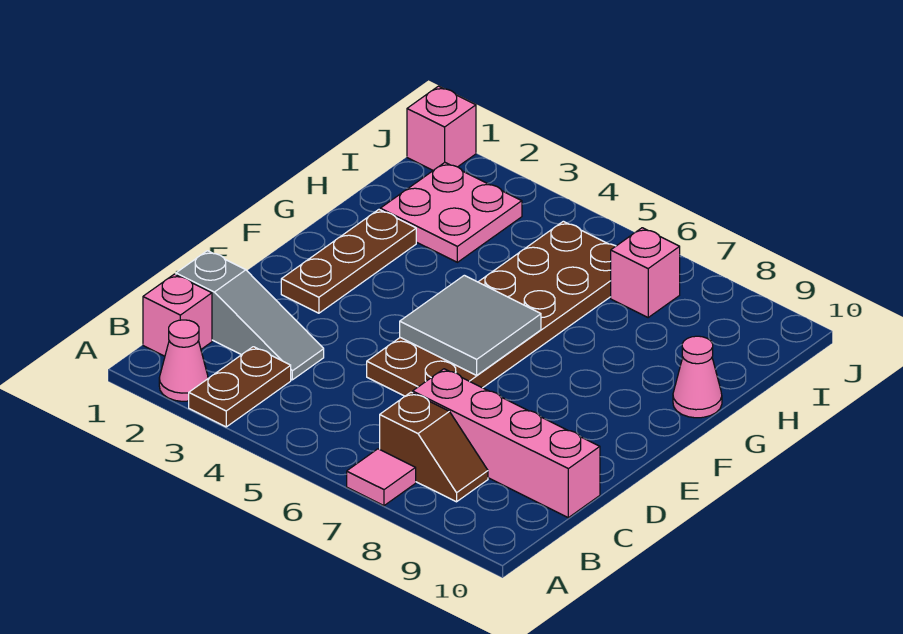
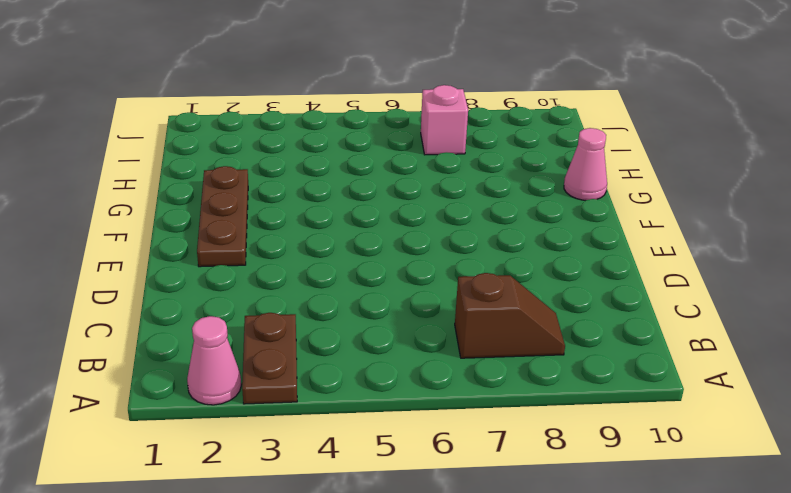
none -> pink 1x1 tile [347,449,416,506]
none -> pink 1x1 brick [143,274,212,356]
none -> grey 1x3 slope [176,251,324,380]

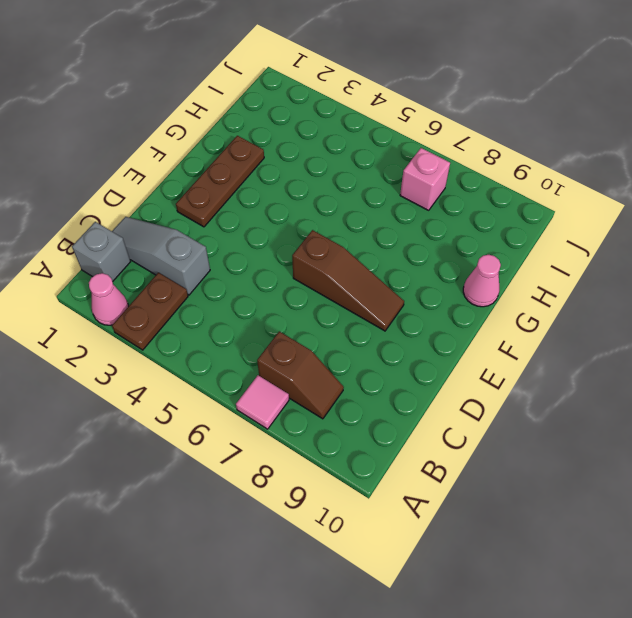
grey 1x1 brick [72,222,131,282] -> pink 1x1 brick [143,274,212,356]
grey 1x3 slope [112,217,210,295] -> grey 1x3 slope turned to [176,251,324,380]
brown 1x3 slope [292,230,404,331] -> brown 2x6 plate [367,221,616,396]
none -> pink 1x4 brick [413,369,600,518]
none -> pink 2x2 plate [380,163,522,262]
none -> pink 1x1 brick [407,86,476,170]

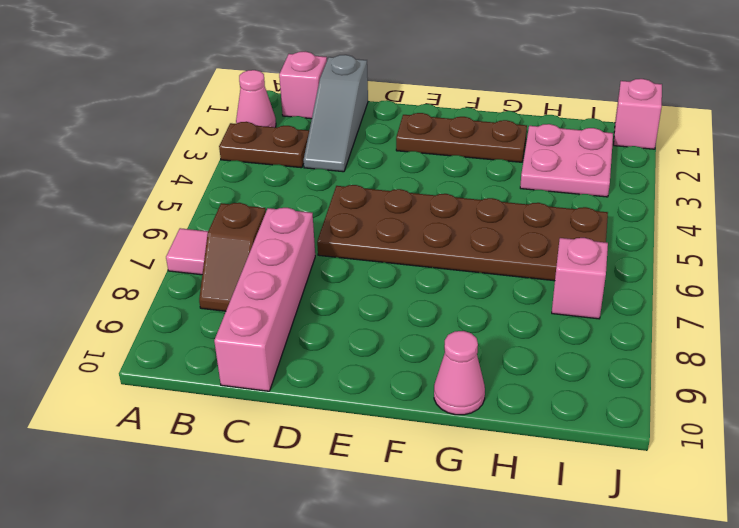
none -> grey 2x2 tile [400,275,541,375]

